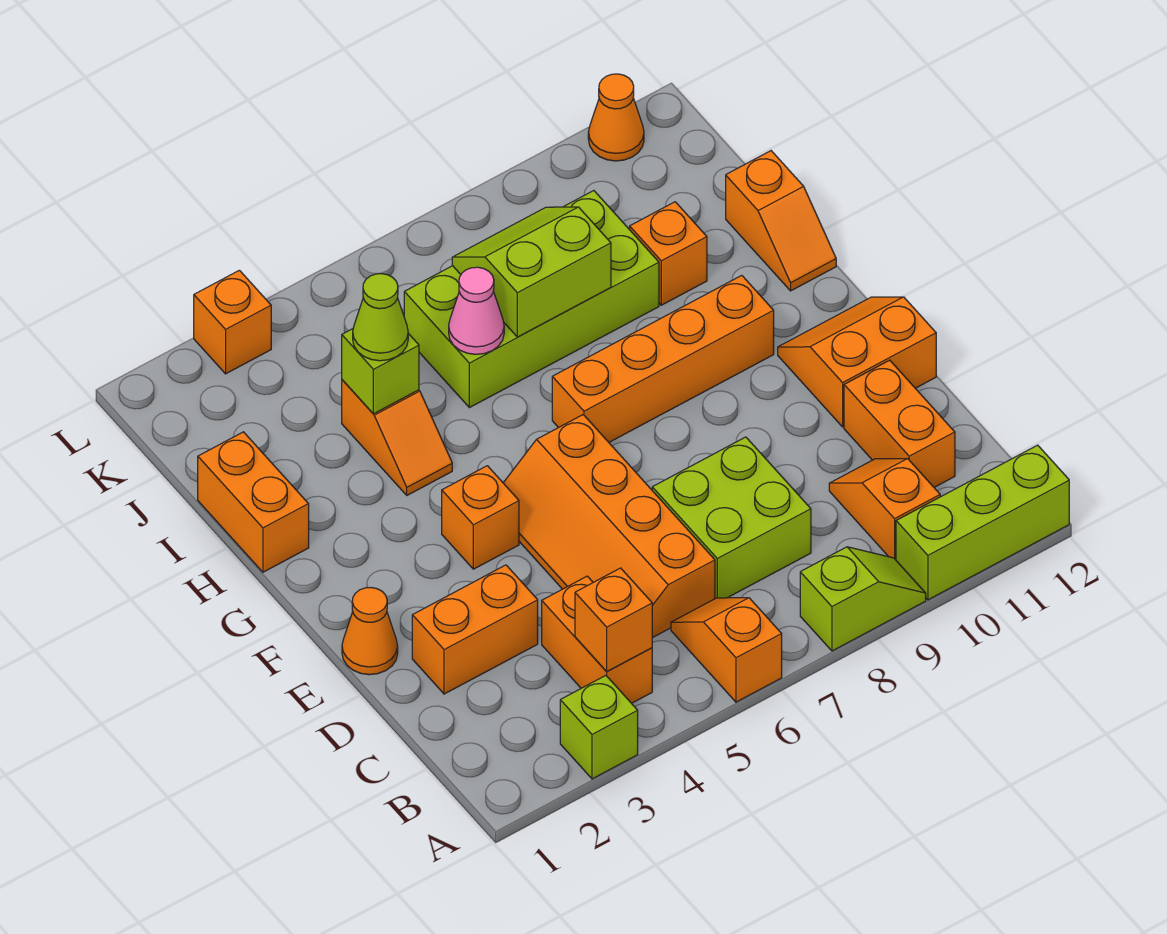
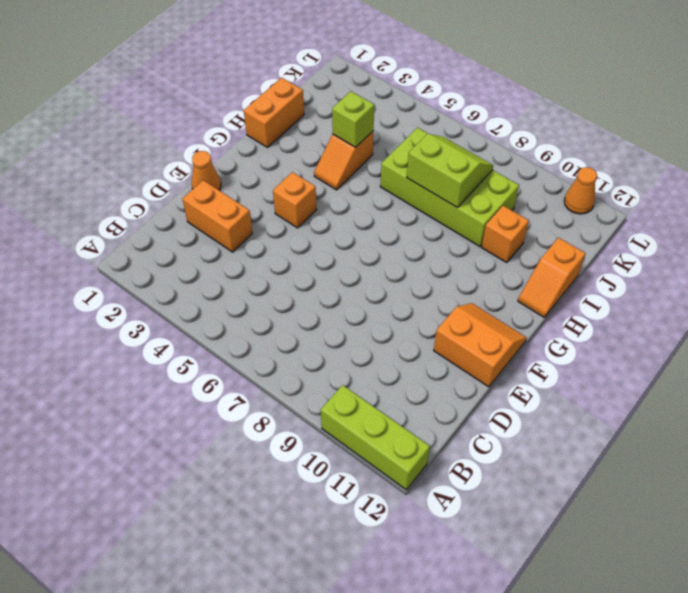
none -> lime 1x1 brick [560,676,638,779]
none -> orange 1x2 slope [671,598,782,702]
none -> lime 1x2 slope [800,547,926,651]

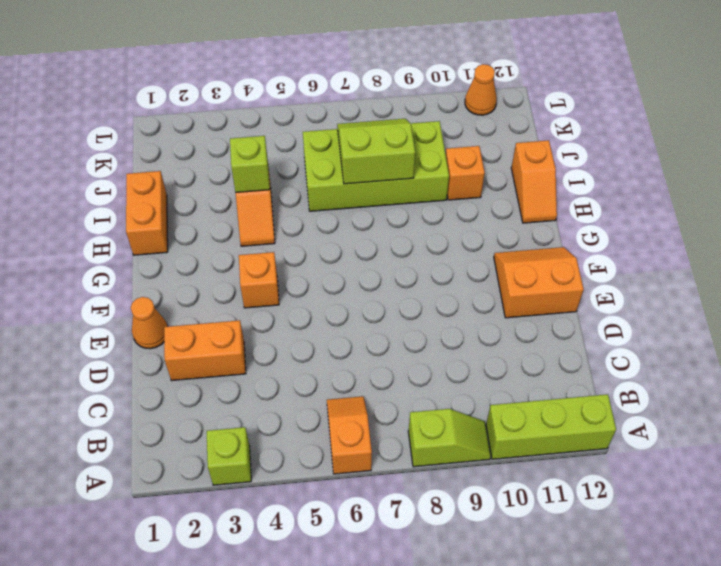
none -> orange 1x2 brick [542,576,652,703]
none -> orange 1x2 slope [829,459,940,560]
none -> orange 2x4 slope [503,415,715,638]

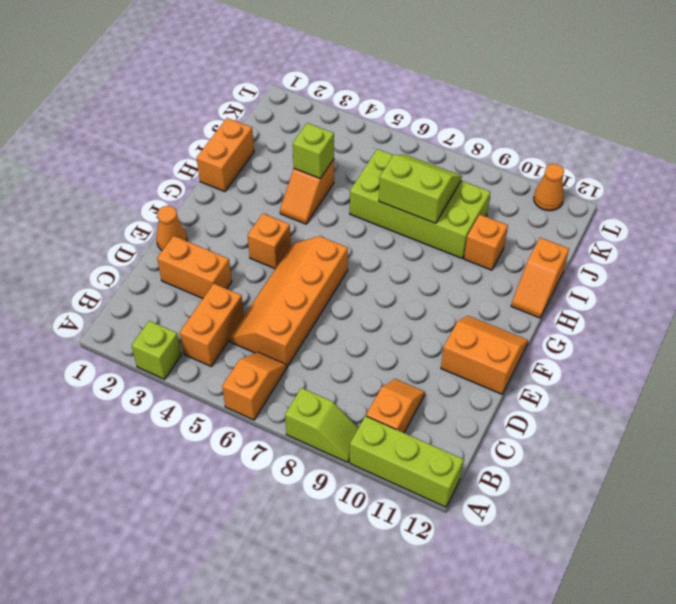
none -> lime 2x2 brick [652,437,811,599]
none -> orange 1x2 brick [844,360,955,487]
none -> orange 1x4 brick [552,275,774,442]

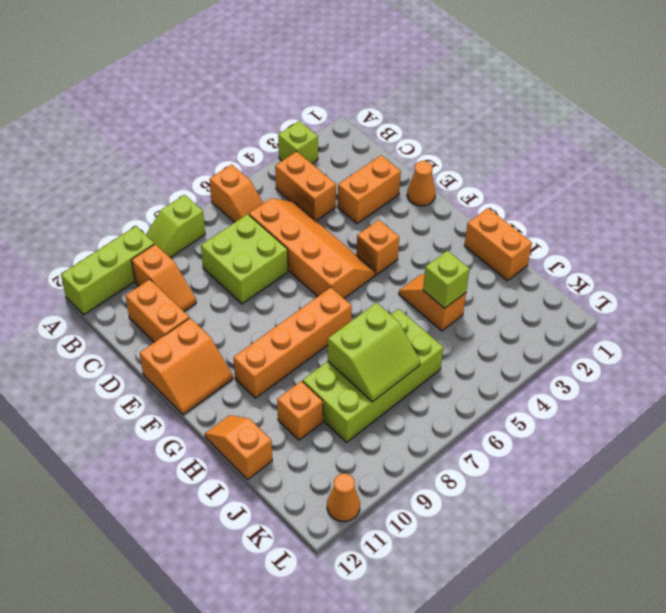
none -> orange 1x1 brick [194,270,271,374]
none -> orange 1x1 brick [575,568,652,672]
none -> pink 1x1 cone [449,267,504,354]

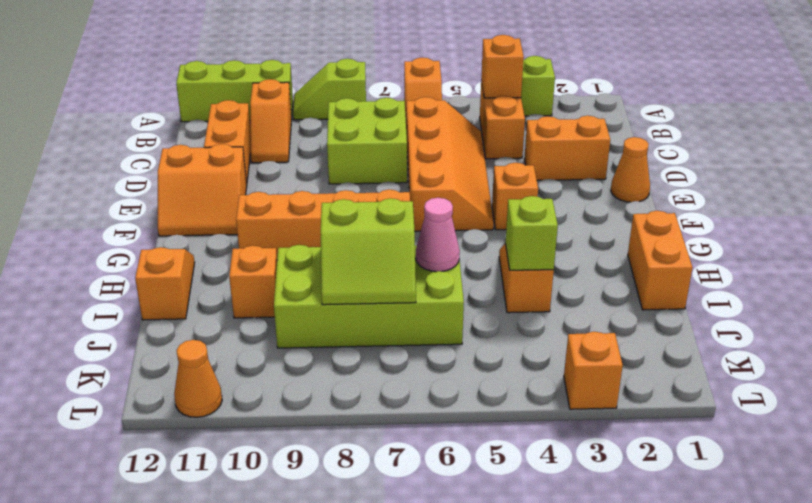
none -> lime 1x1 cone [353,274,408,361]

